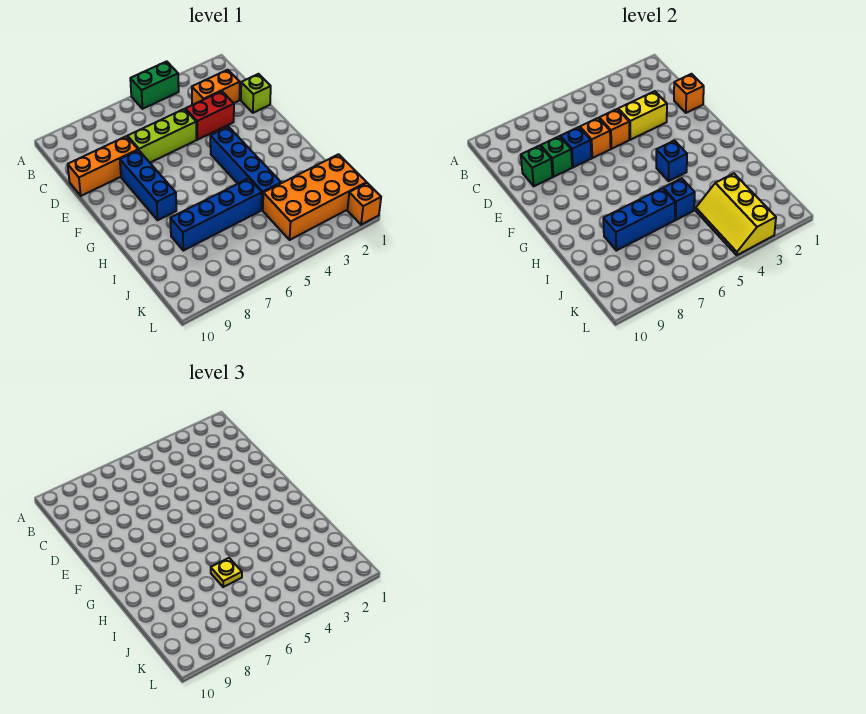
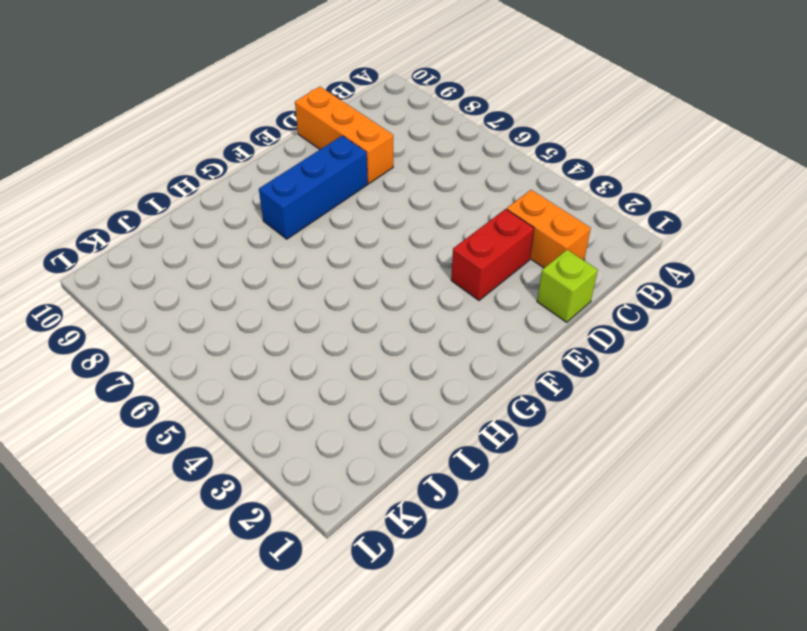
red 1x2 brick [451,209,534,300] -> red 1x2 brick turned to [185,91,234,140]
none -> green 1x2 brick [130,61,179,109]
none -> lime 1x3 brick [127,109,197,163]
none -> blue 1x4 brick [210,127,281,210]

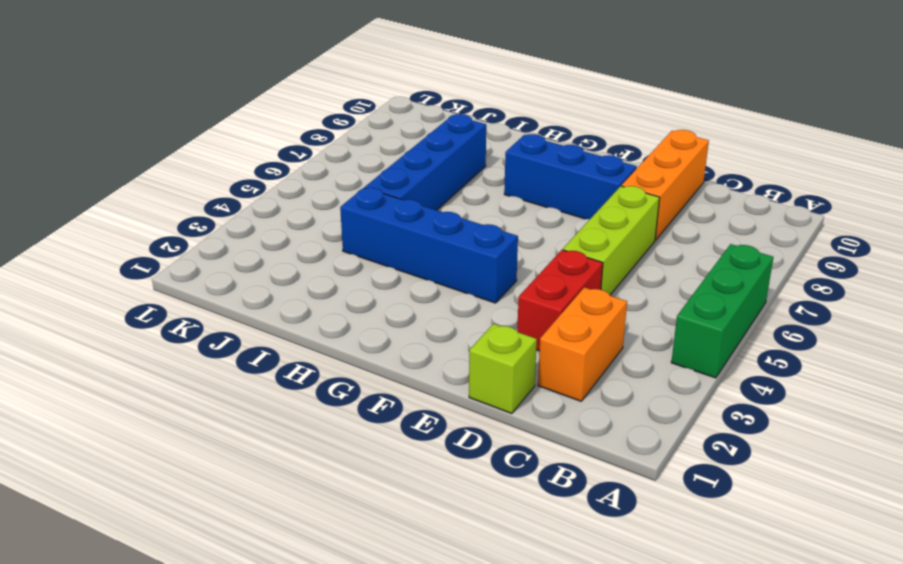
green 1x3 brick [671,244,773,378] -> green 1x2 brick [130,61,179,109]
none -> orange 2x4 brick [263,154,367,240]
none -> orange 1x1 brick [347,183,381,225]
none -> orange 1x1 brick [674,74,704,113]

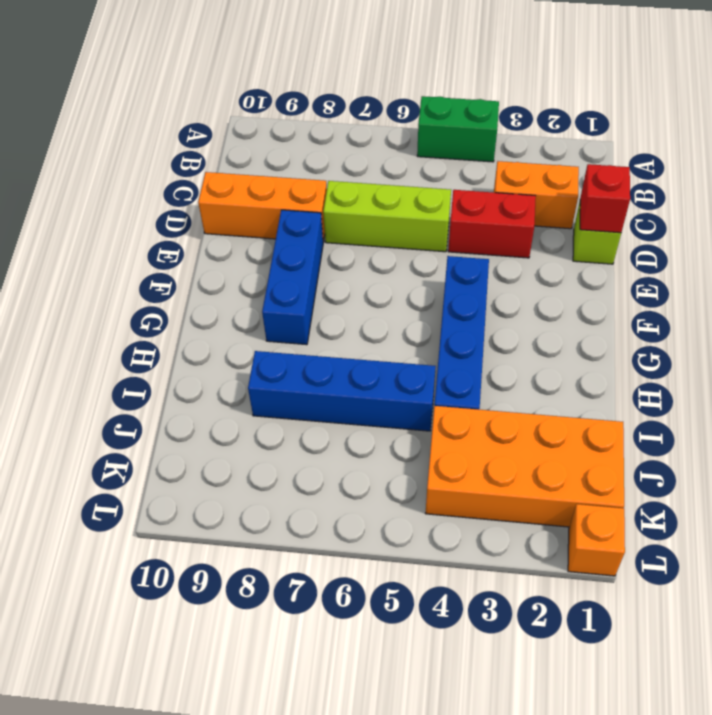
red 1x1 brick [580,164,630,233] -> orange 1x1 brick [674,74,704,113]
none -> yellow 1x2 brick [618,91,667,140]
none -> orange 1x1 brick [599,109,630,149]
none -> orange 1x1 brick [580,118,611,158]

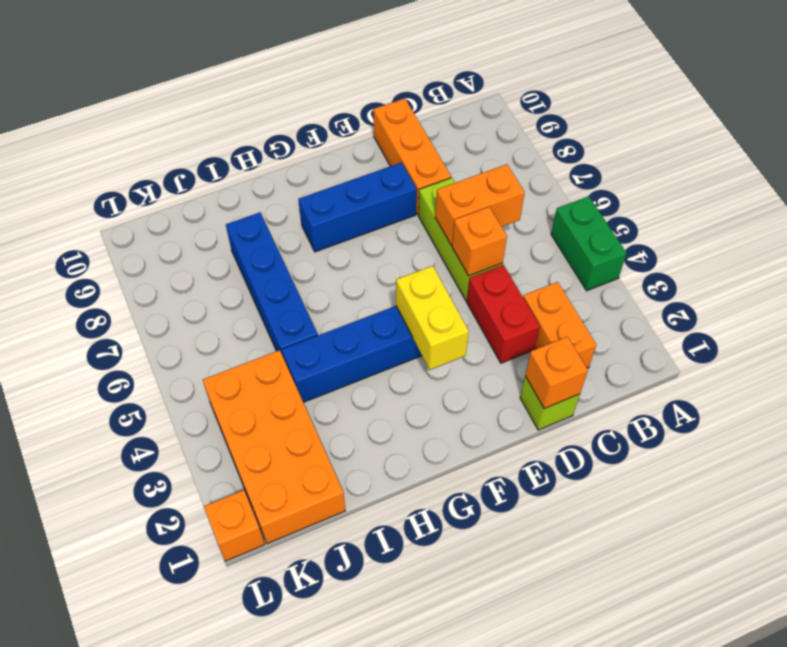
orange 1x2 brick [435,164,525,245] -> orange 1x1 brick [580,118,611,158]
yellow 1x2 brick [396,266,469,370] -> yellow 1x2 brick moved to [618,91,667,140]
none -> blue 1x1 brick [560,127,591,167]
none -> green 1x1 brick [541,136,572,177]
none -> green 1x1 brick [521,146,553,186]

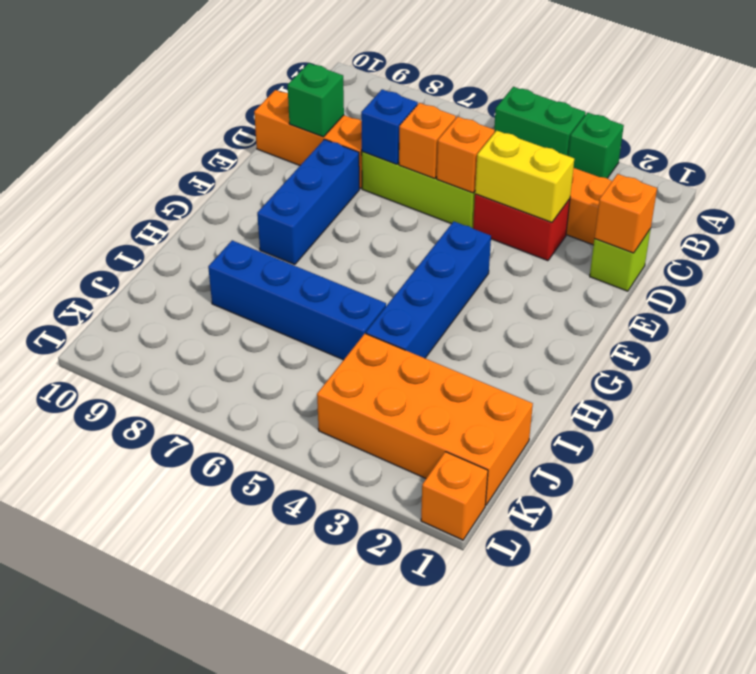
green 1x1 brick [568,113,624,178] -> green 1x1 brick moved to [541,136,572,177]
none -> blue 1x1 brick [656,141,687,181]
none -> blue 1x1 brick [663,178,695,220]
none -> blue 1x3 brick [603,188,675,251]

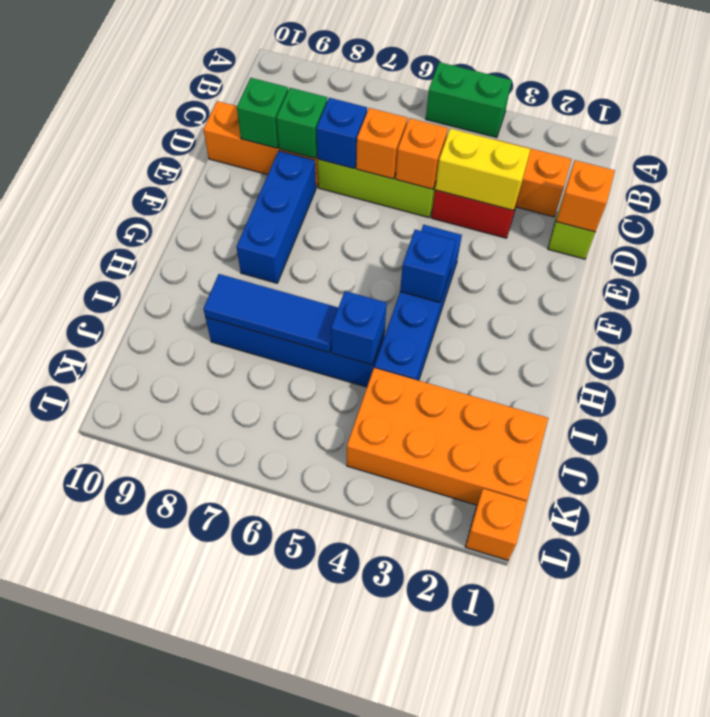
blue 1x3 tile [203,274,338,353] -> blue 1x3 brick [603,188,675,251]
none -> yellow 2x3 slope [696,174,776,255]
none -> yellow 1x1 plate [211,558,242,587]

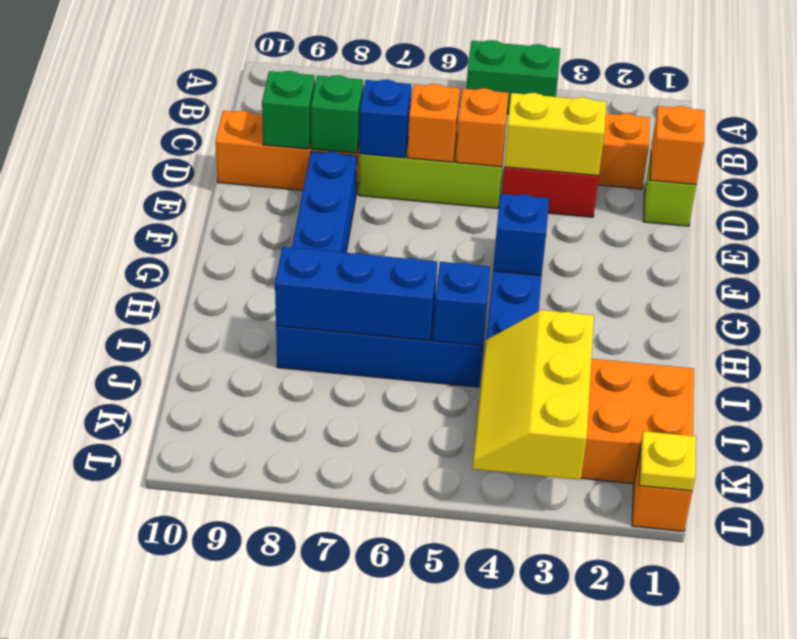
yellow 1x1 plate [639,431,696,491] -> yellow 1x1 plate moved to [211,558,242,587]

